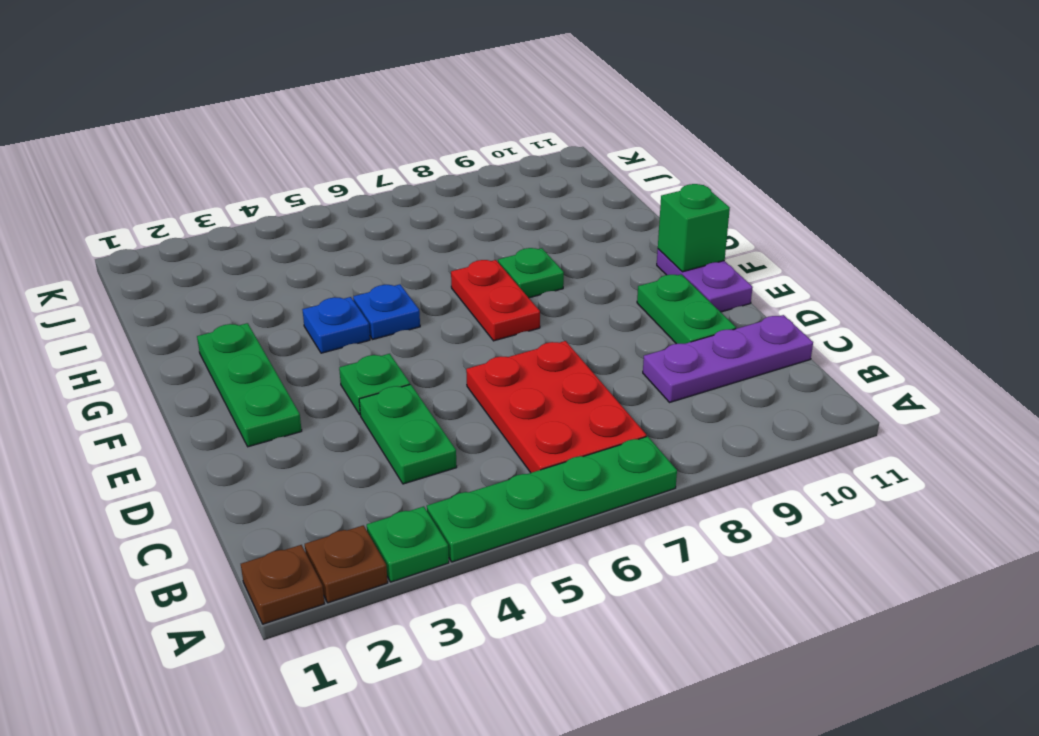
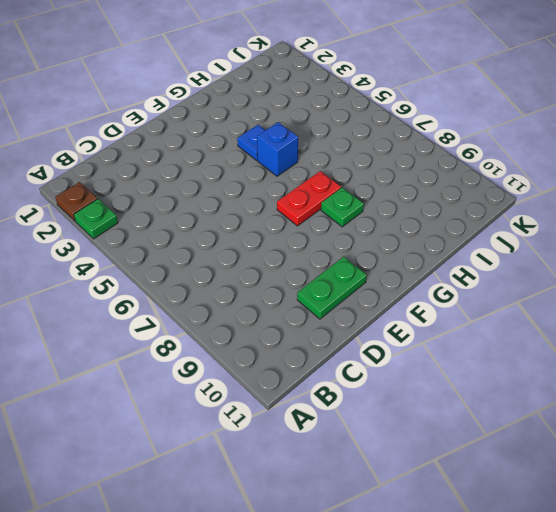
blue 1x1 brick [257,122,298,176] -> blue 1x1 plate [353,284,420,339]
none -> brown 1x1 plate [241,545,324,624]
none -> green 1x4 plate [427,436,677,562]
none -> red 2x3 plate [466,341,646,473]

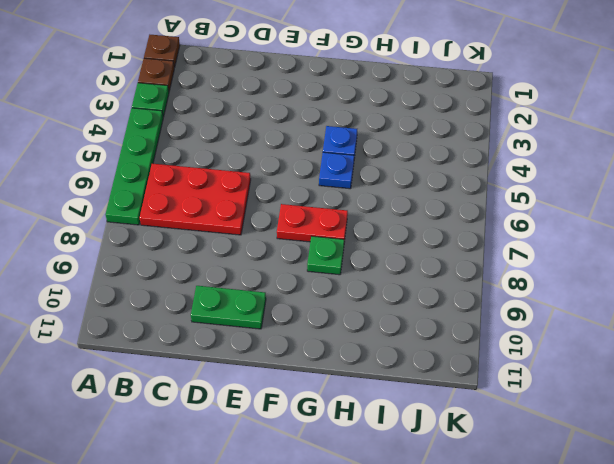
none -> green 1x2 plate [359,384,457,484]
none -> purple 1x3 plate [643,315,813,402]
none -> green 1x3 plate [197,323,302,447]

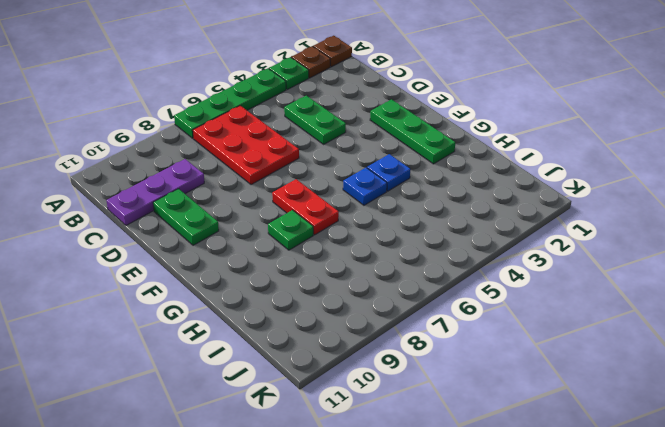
none -> green 1x1 plate [339,354,410,415]
none -> purple 1x2 plate [657,249,753,312]
none -> green 1x1 brick [658,184,730,272]

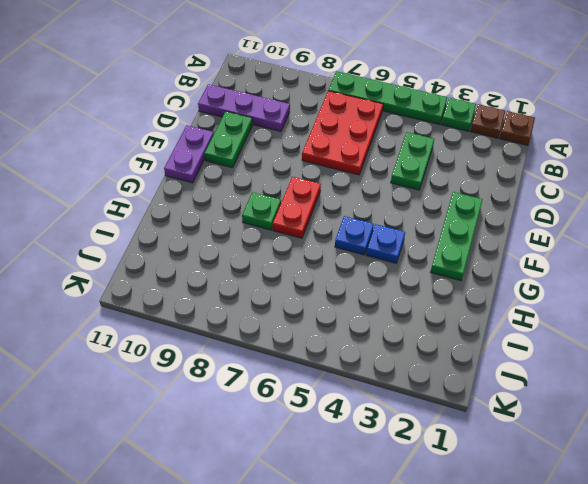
none -> green 1x1 plate [339,354,410,415]
none -> green 1x1 brick [658,184,730,272]

